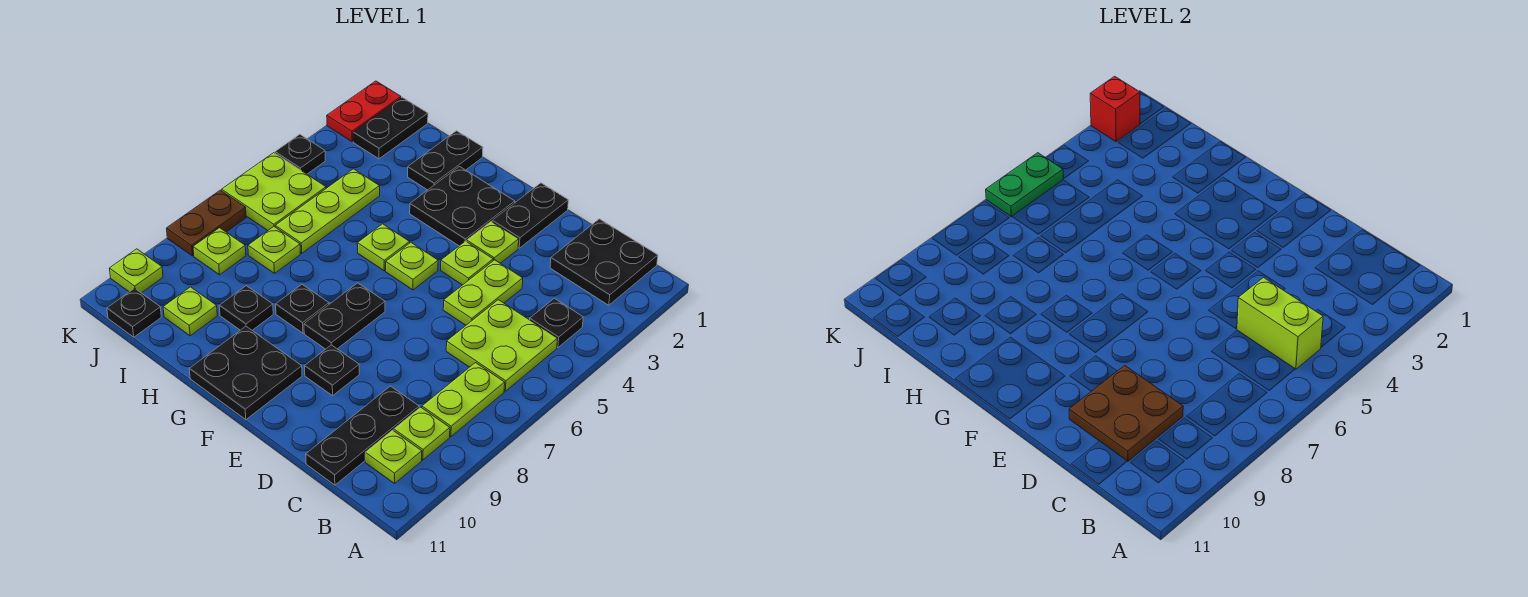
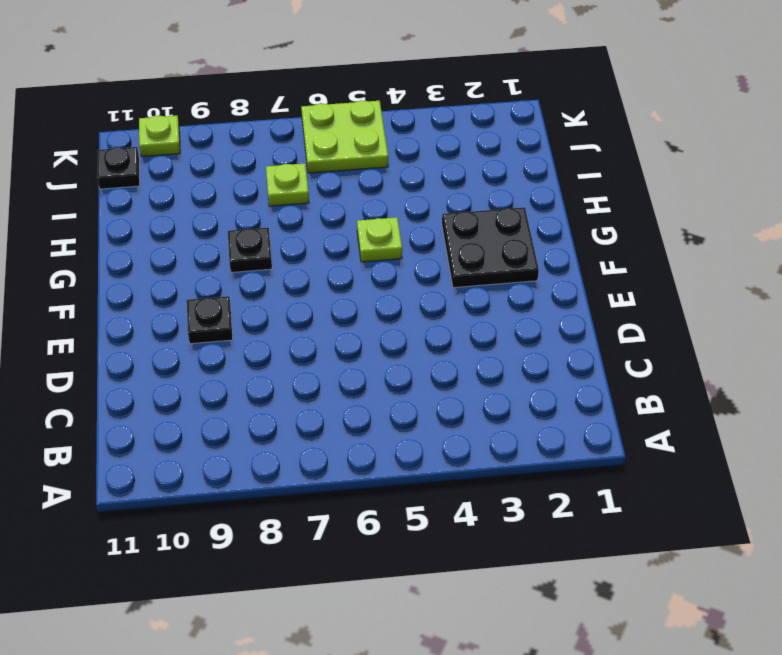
none -> black 2x2 plate [550,219,658,305]
none -> black 1x1 plate [530,298,583,348]
none -> lime 2x2 plate [446,300,557,391]
none -> lime 1x2 plate [422,363,505,437]

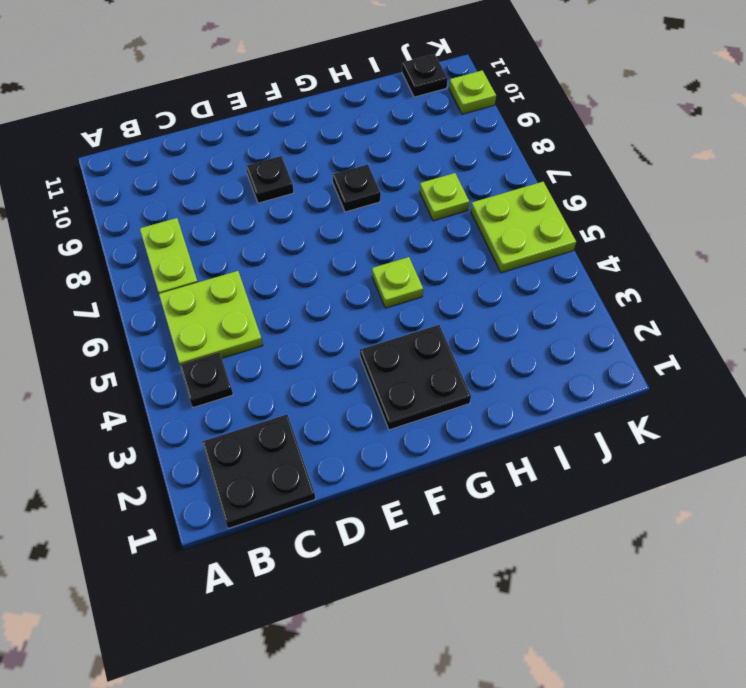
none -> lime 1x1 plate [394,407,450,460]
none -> lime 1x1 plate [365,430,422,484]
none -> black 1x3 plate [306,386,419,485]
none -> lime 1x2 plate [443,260,523,325]

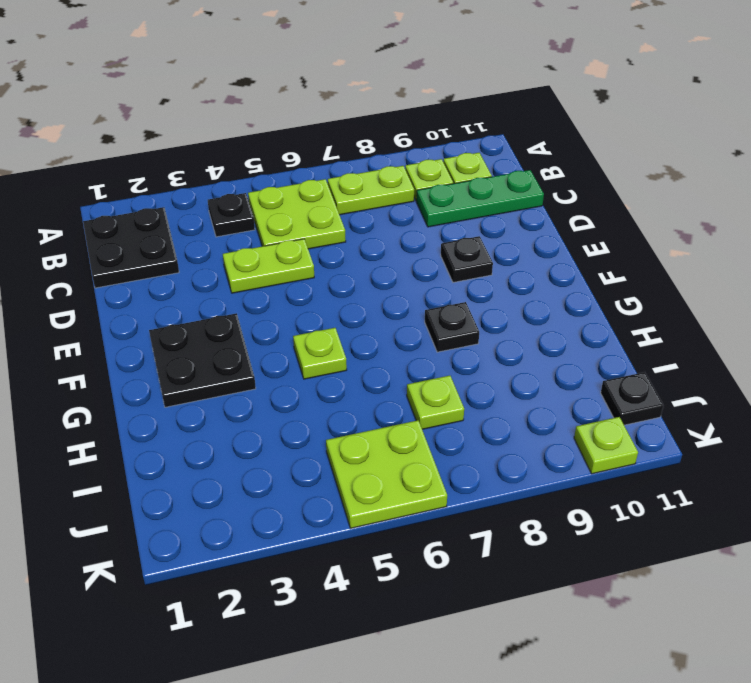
green 1x3 plate [416,170,544,227] -> black 1x3 plate [306,386,419,485]
none -> black 1x2 plate [492,183,568,248]
none -> lime 1x1 plate [467,222,519,263]
none -> lime 1x1 plate [441,241,493,285]
none -> lime 1x1 plate [386,243,438,290]

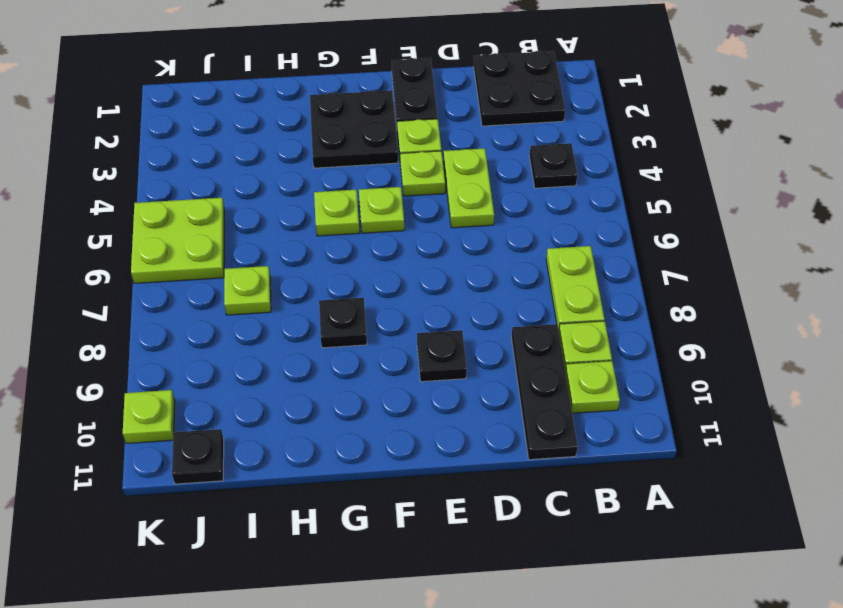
none -> lime 2x2 plate [446,300,557,391]
none -> black 1x2 plate [304,283,385,349]
none -> black 2x2 plate [189,326,302,420]
none -> black 1x2 plate [408,131,483,190]

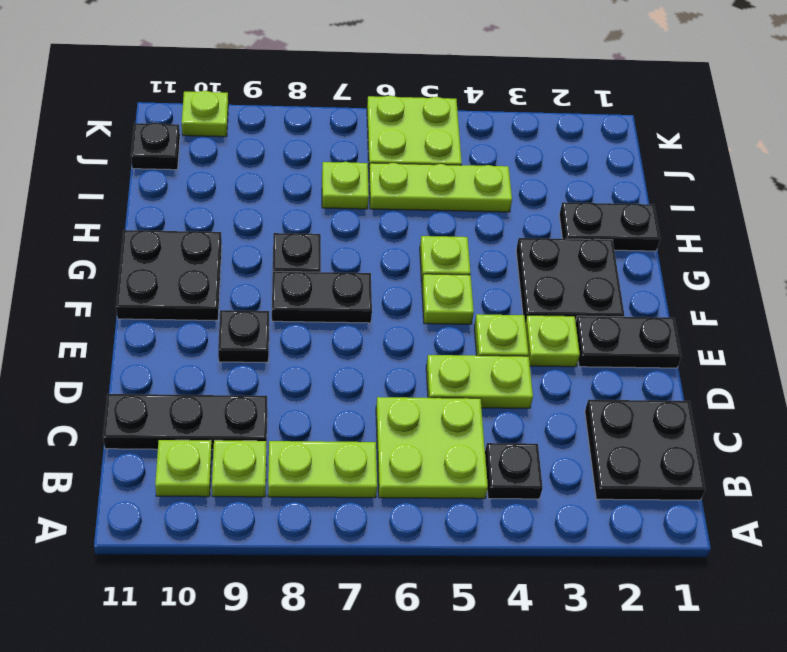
none -> black 1x1 plate [219,286,273,330]
none -> lime 1x1 plate [163,287,217,336]
none -> black 1x2 plate [353,97,428,159]
none -> lime 1x1 plate [193,228,246,275]

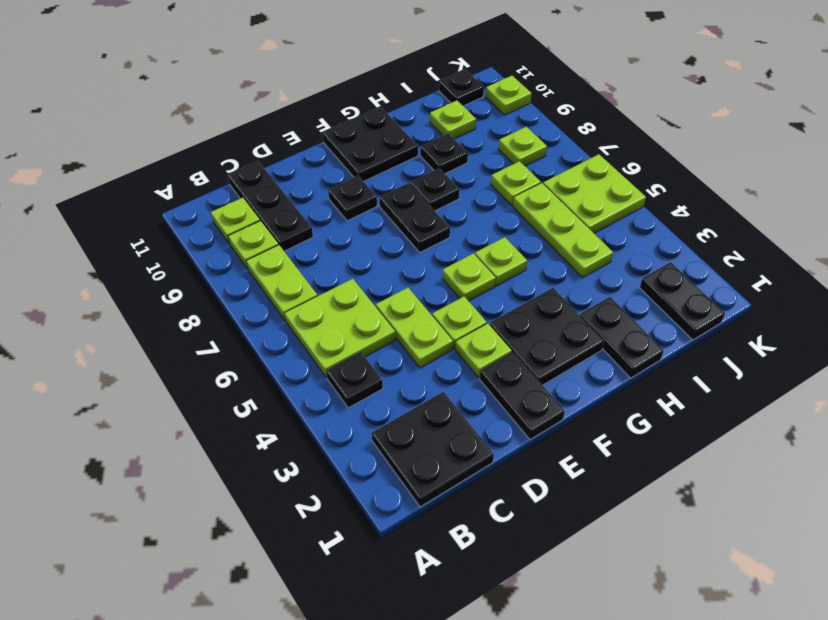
none -> red 1x2 plate [327,81,401,142]
none -> black 1x1 plate [275,134,325,174]
none -> brown 1x2 plate [166,190,246,256]
none -> lime 1x2 brick [1237,278,1323,369]

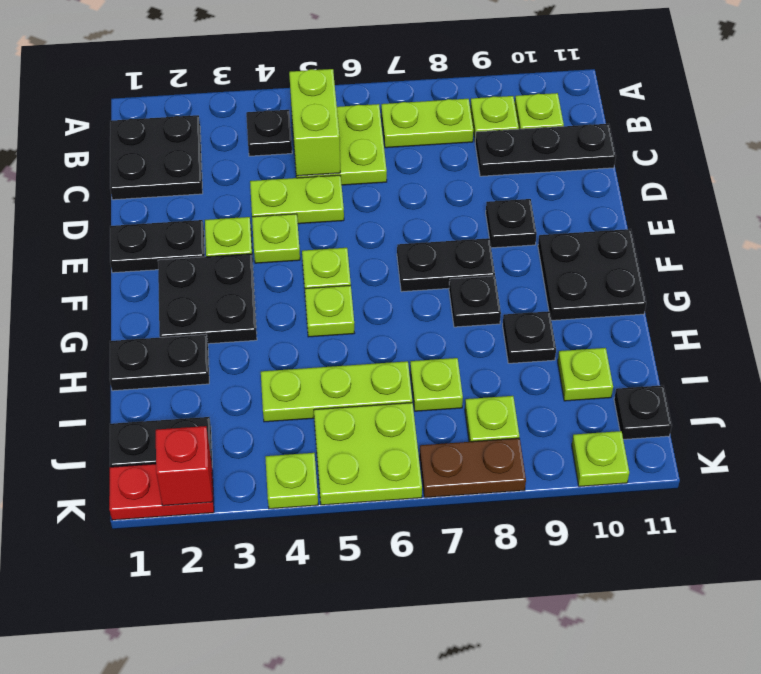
lime 1x1 plate [265,453,318,509] -> black 1x1 plate [275,134,325,174]
none -> brown 2x2 plate [1069,365,1183,461]
none -> green 1x2 plate [986,153,1063,217]

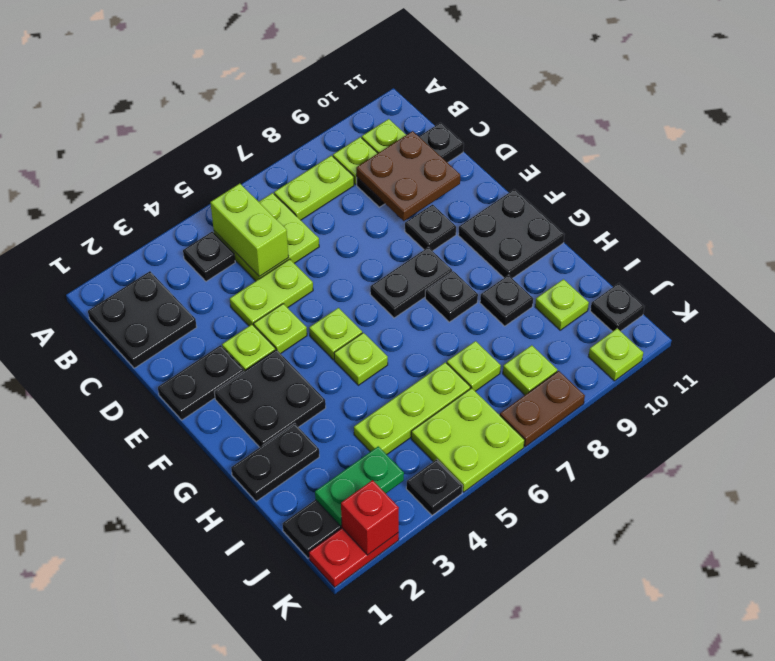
green 1x2 plate [315,446,404,526] -> green 1x2 plate moved to [986,153,1063,217]

